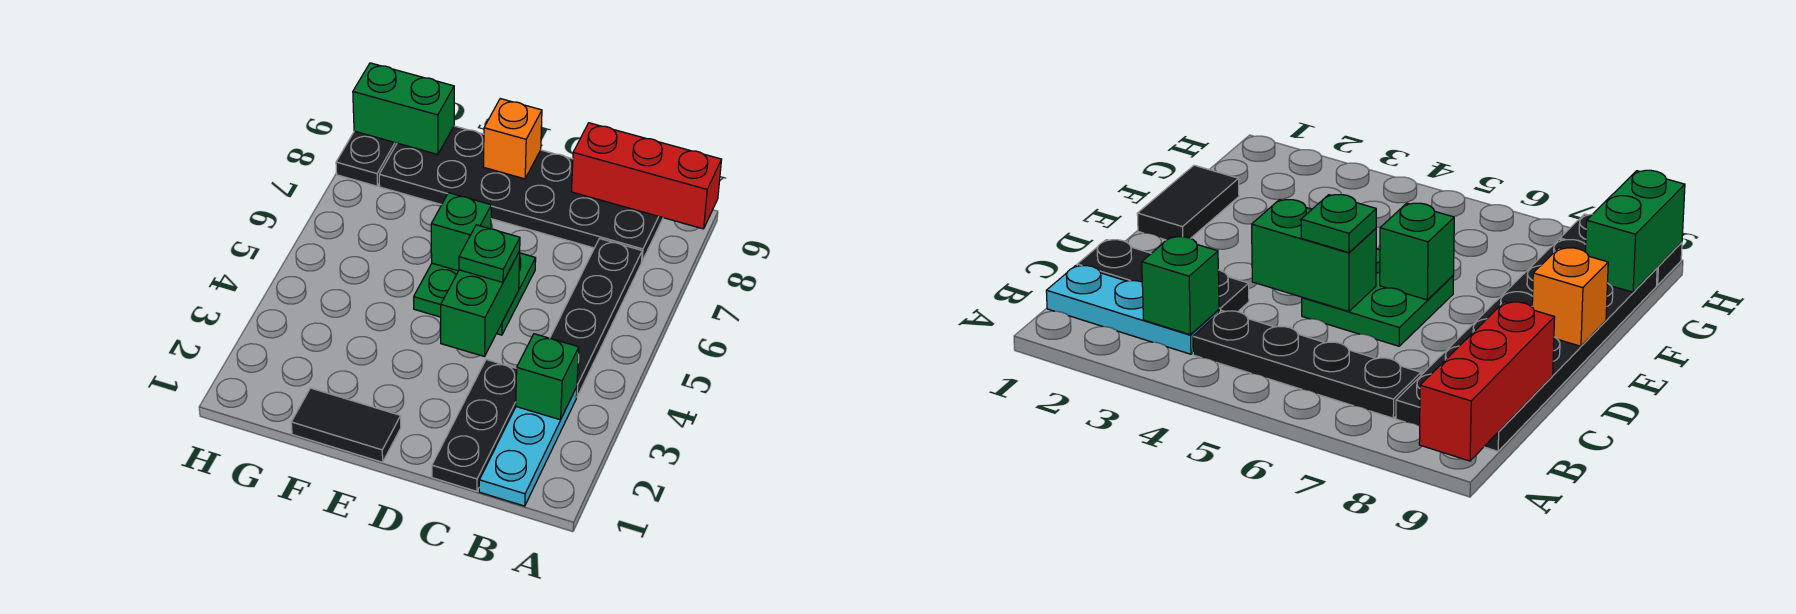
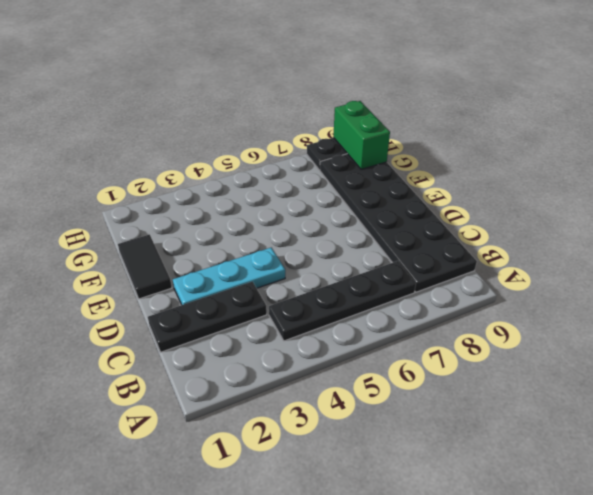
cyan 1x3 plate [173,248,285,305] -> cyan 1x3 plate moved to [479,387,577,506]
none -> green 2x2 plate [414,253,536,335]
none -> red 1x3 brick [571,123,722,229]
none -> green 1x1 brick [516,334,579,420]

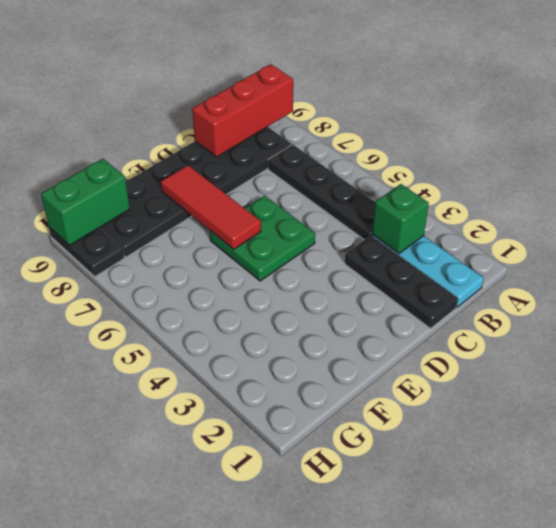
red 1x3 tile [161,165,261,249] -> green 1x1 brick [431,193,491,271]
none -> black 1x2 tile [291,388,401,462]
none -> green 1x2 brick [441,251,520,357]
none -> orange 1x1 brick [484,99,542,179]

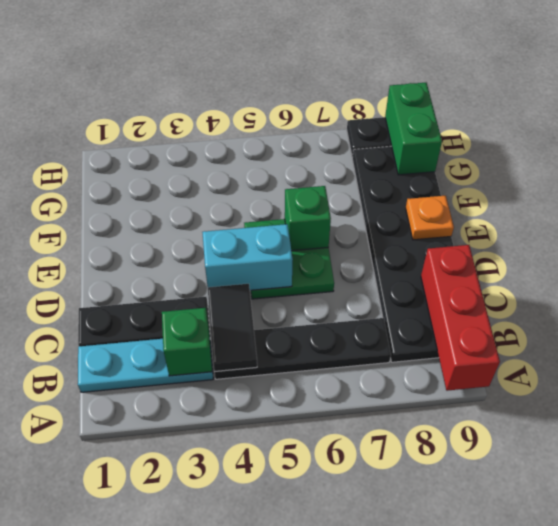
black 1x2 tile [208,284,257,372] -> black 1x2 tile moved to [291,388,401,462]
cyan 1x2 brick [202,224,293,291] -> green 1x2 brick [441,251,520,357]
orange 1x1 plate [406,196,454,240] -> orange 1x1 brick [484,99,542,179]
none -> green 1x1 plate [459,225,520,282]

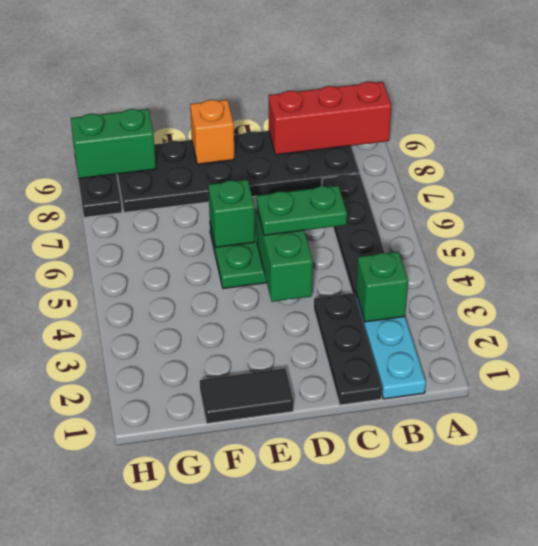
green 1x2 plate [257,185,347,235] -> green 1x1 plate [459,225,520,282]

